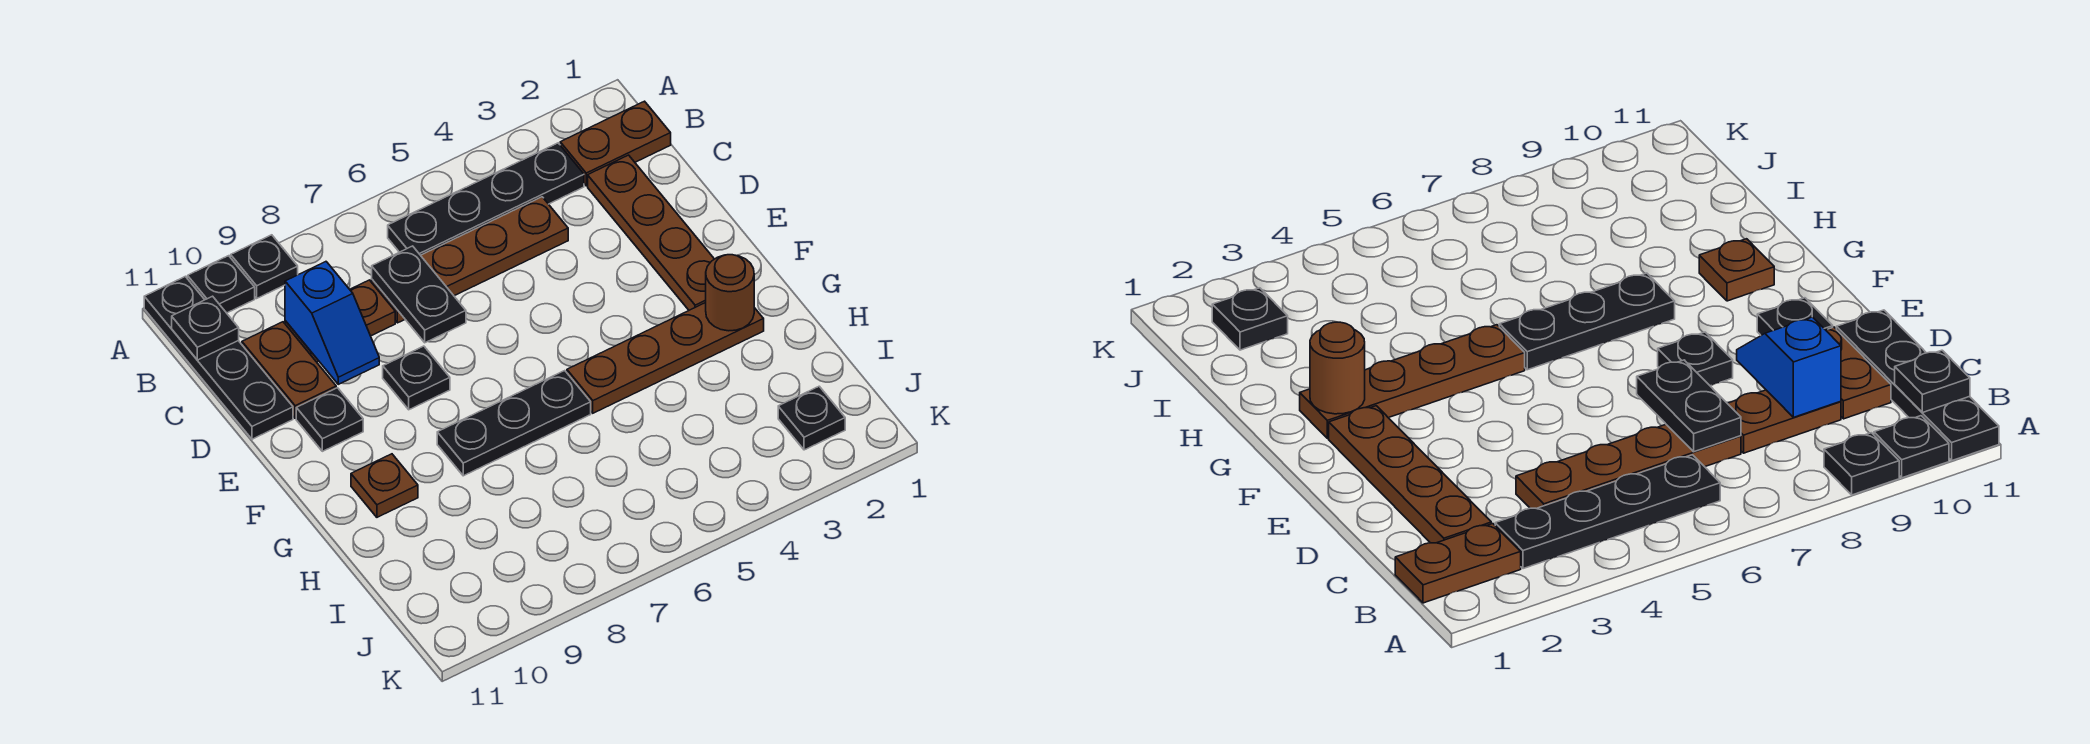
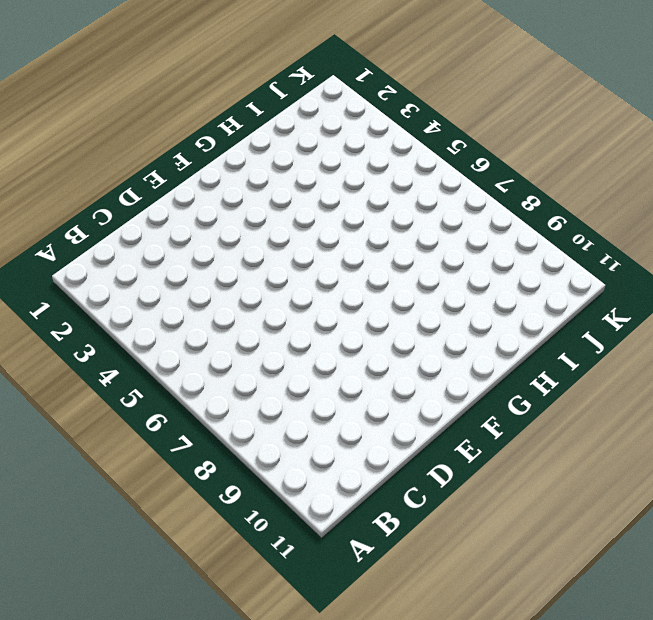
none -> black 1x1 plate [231,235,298,298]
none -> black 1x1 plate [188,256,255,313]
none -> black 1x4 plate [144,277,293,439]

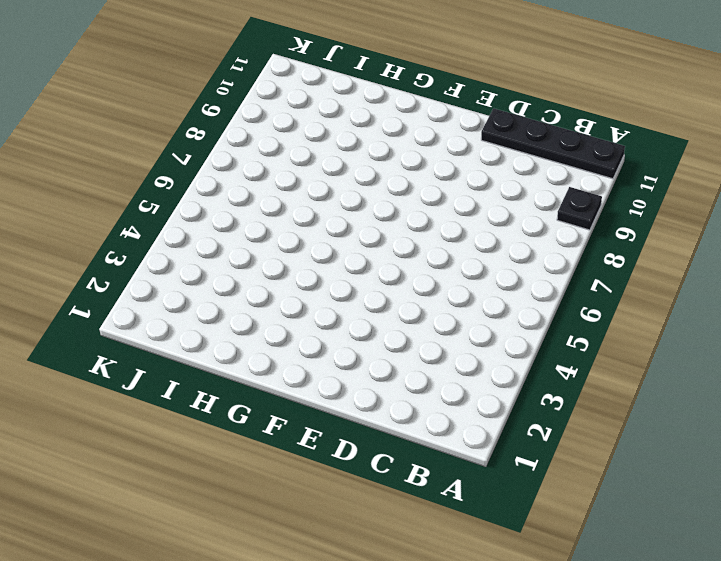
none -> black 1x1 plate [188,256,255,313]
none -> brown 1x2 plate [560,101,671,186]
none -> black 1x4 plate [388,143,584,255]

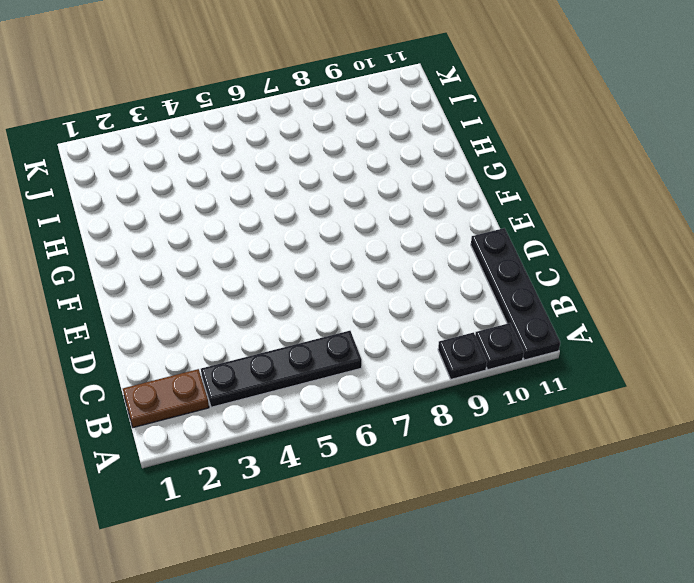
none -> brown 1x4 plate [588,155,714,310]
none -> brown 1x4 plate [372,197,568,323]
none -> brown 1x2 plate [285,280,395,362]

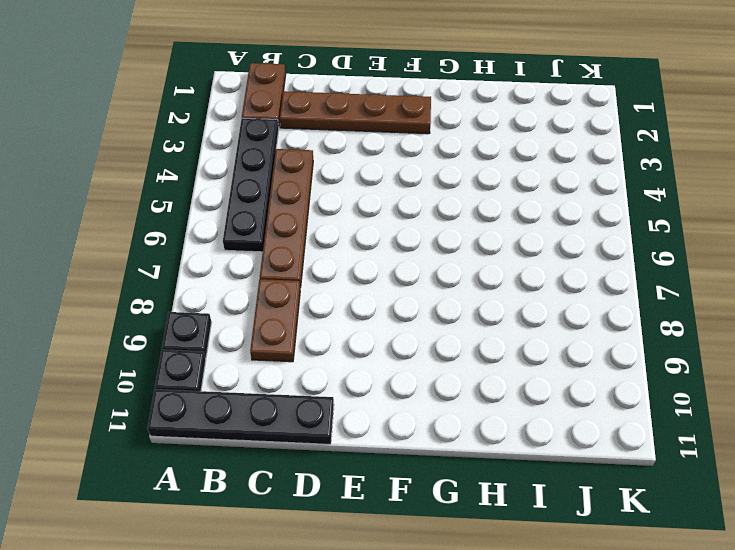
none -> brown 1x2 plate [242,322,336,418]
none -> black 1x1 plate [383,346,450,410]
none -> black 1x1 plate [296,388,363,451]

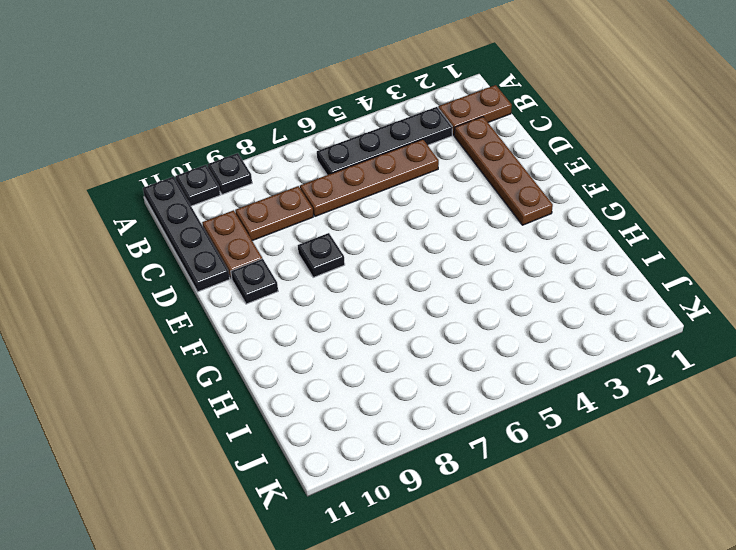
none -> brown 1x4 plate [567,303,764,413]
none -> black 1x3 plate [437,371,591,476]
none -> brown 1x1 plate [351,454,418,517]

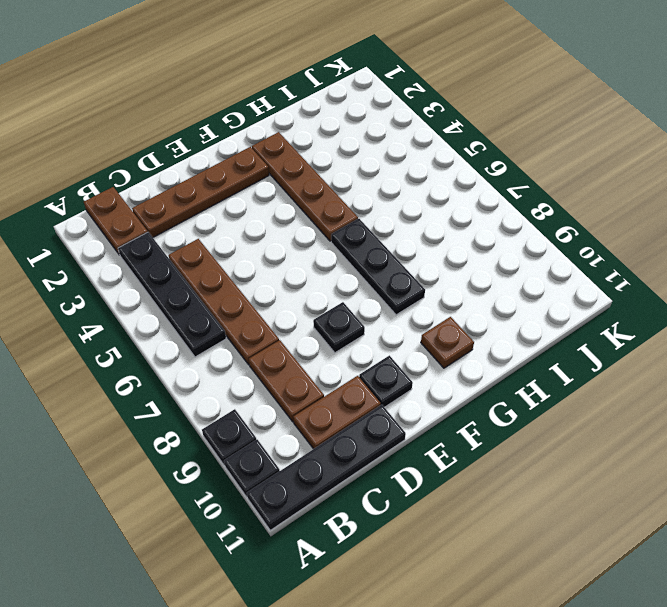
none -> black 1x1 plate [778,386,845,450]
none -> black 1x1 plate [172,296,239,360]
none -> black 1x2 plate [372,246,466,343]

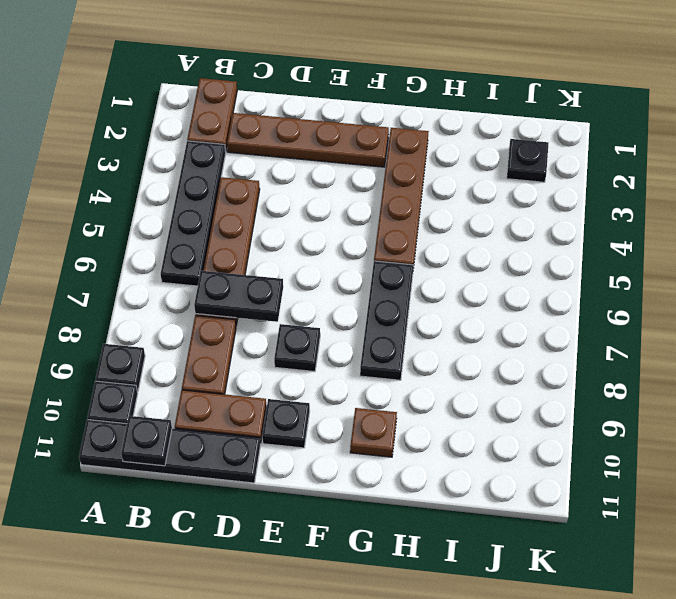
none -> blue 1x2 slope [285,262,379,384]
none -> brown 1x1 round brick [706,255,754,331]

